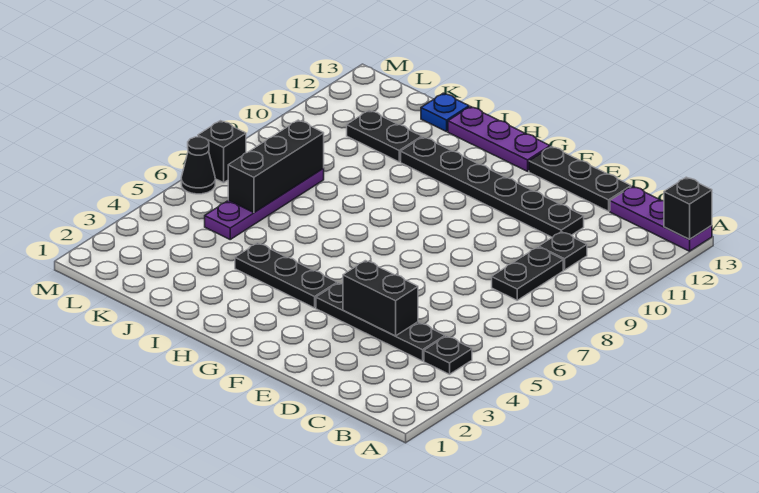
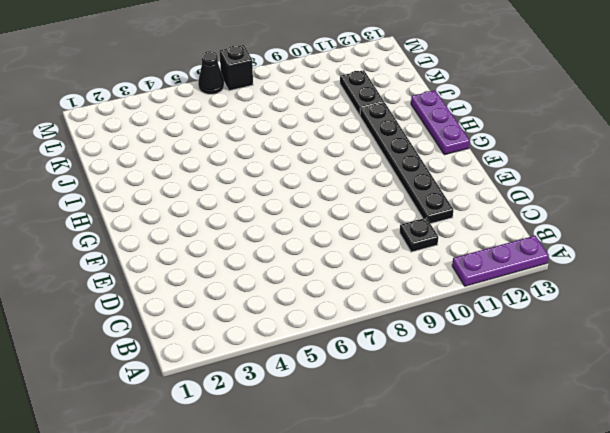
purple 1x3 plate [452,236,549,286] -> purple 1x3 plate turned to [610,186,712,251]
none -> black 1x1 plate [424,336,472,374]
none -> black 1x4 plate [316,283,445,361]
none -> black 1x2 plate [492,247,563,300]

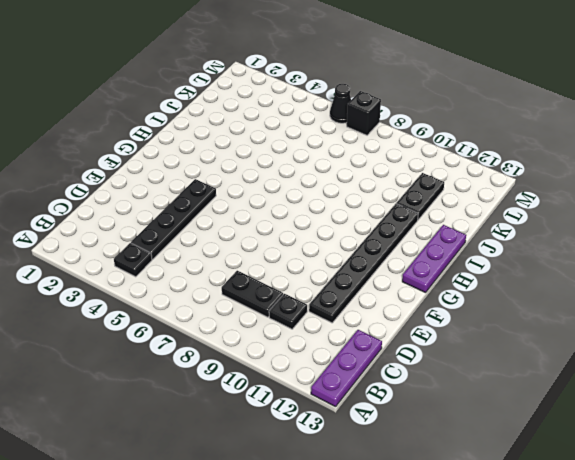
none -> black 1x3 plate [529,146,631,211]
none -> black 1x3 plate [235,243,337,308]
none -> blue 1x1 plate [421,93,469,132]

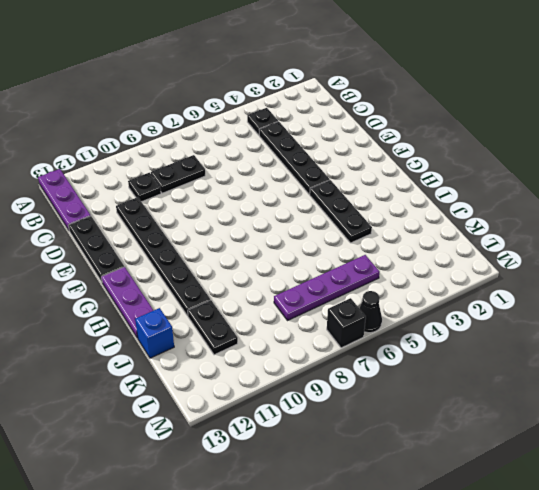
blue 1x1 brick [135,308,174,358] -> blue 1x1 plate [421,93,469,132]
none -> black 1x1 brick [664,177,712,239]
none -> black 1x2 brick [343,261,418,336]
none -> black 1x3 brick [228,120,324,213]

